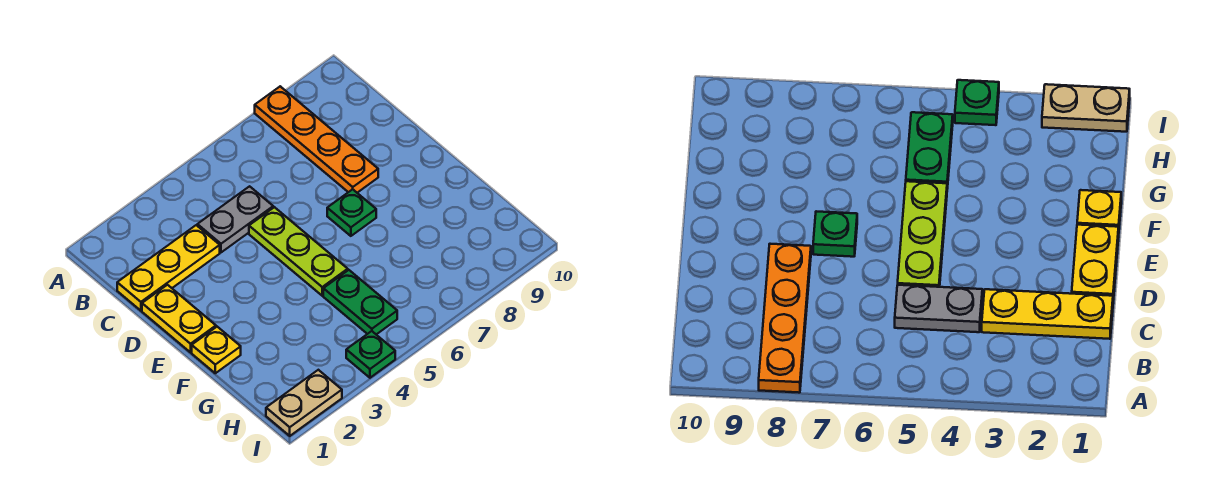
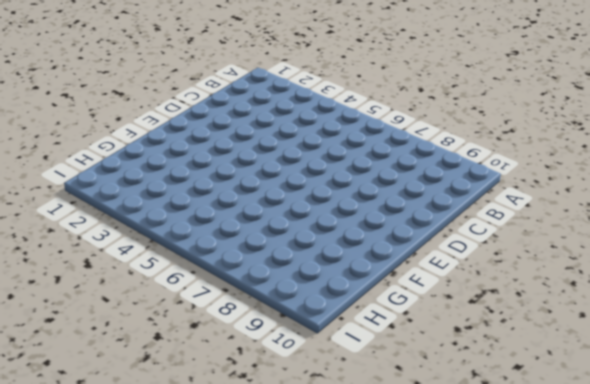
none -> orange 1x4 plate [255,86,378,193]
none -> yellow 1x3 plate [117,225,220,311]

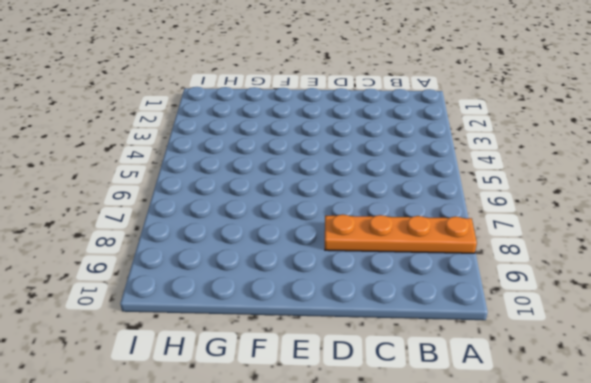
none -> yellow 1x3 plate [117,225,220,311]
none -> grey 1x2 plate [197,186,273,252]

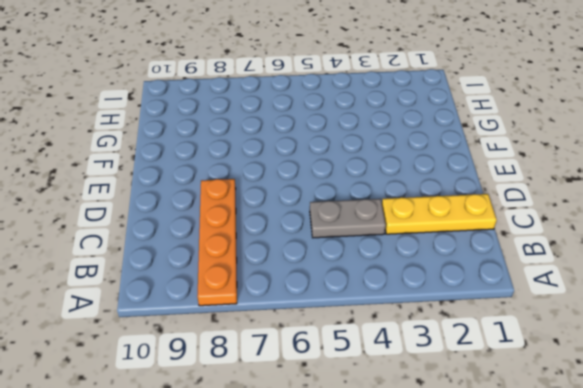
none -> yellow 1x2 plate [142,285,216,352]
none -> lime 1x3 plate [249,207,348,296]

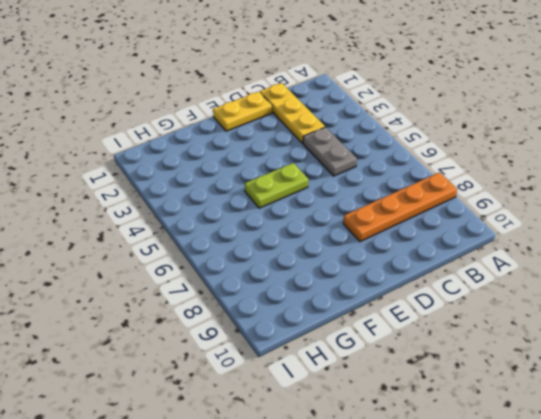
lime 1x2 plate [245,163,308,208] -> lime 1x3 plate [249,207,348,296]
none -> green 1x1 plate [327,189,376,236]
none -> yellow 1x1 plate [192,327,241,373]

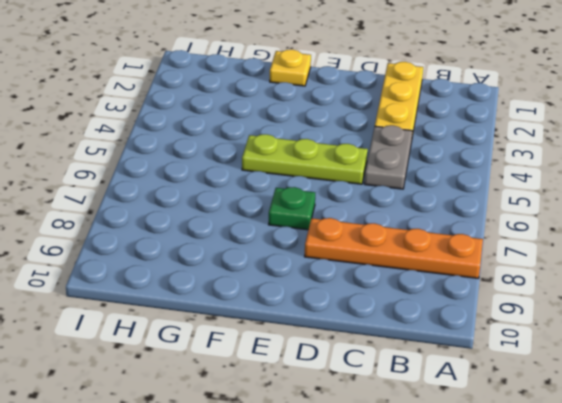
none -> yellow 1x2 plate [142,285,216,352]
none -> green 1x2 plate [323,270,397,334]

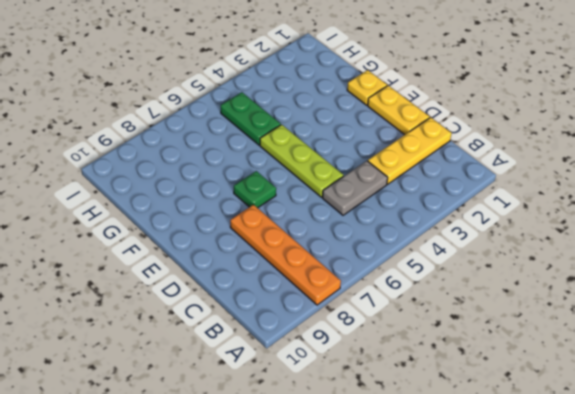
none -> tan 1x2 plate [266,370,342,436]
none -> green 1x1 plate [346,331,395,378]

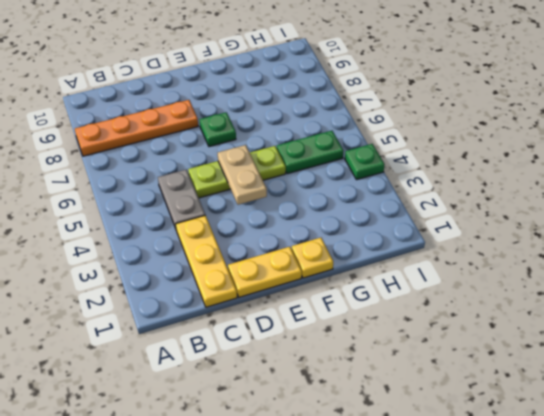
tan 1x2 plate [218,145,267,205] -> tan 1x2 plate moved to [266,370,342,436]

